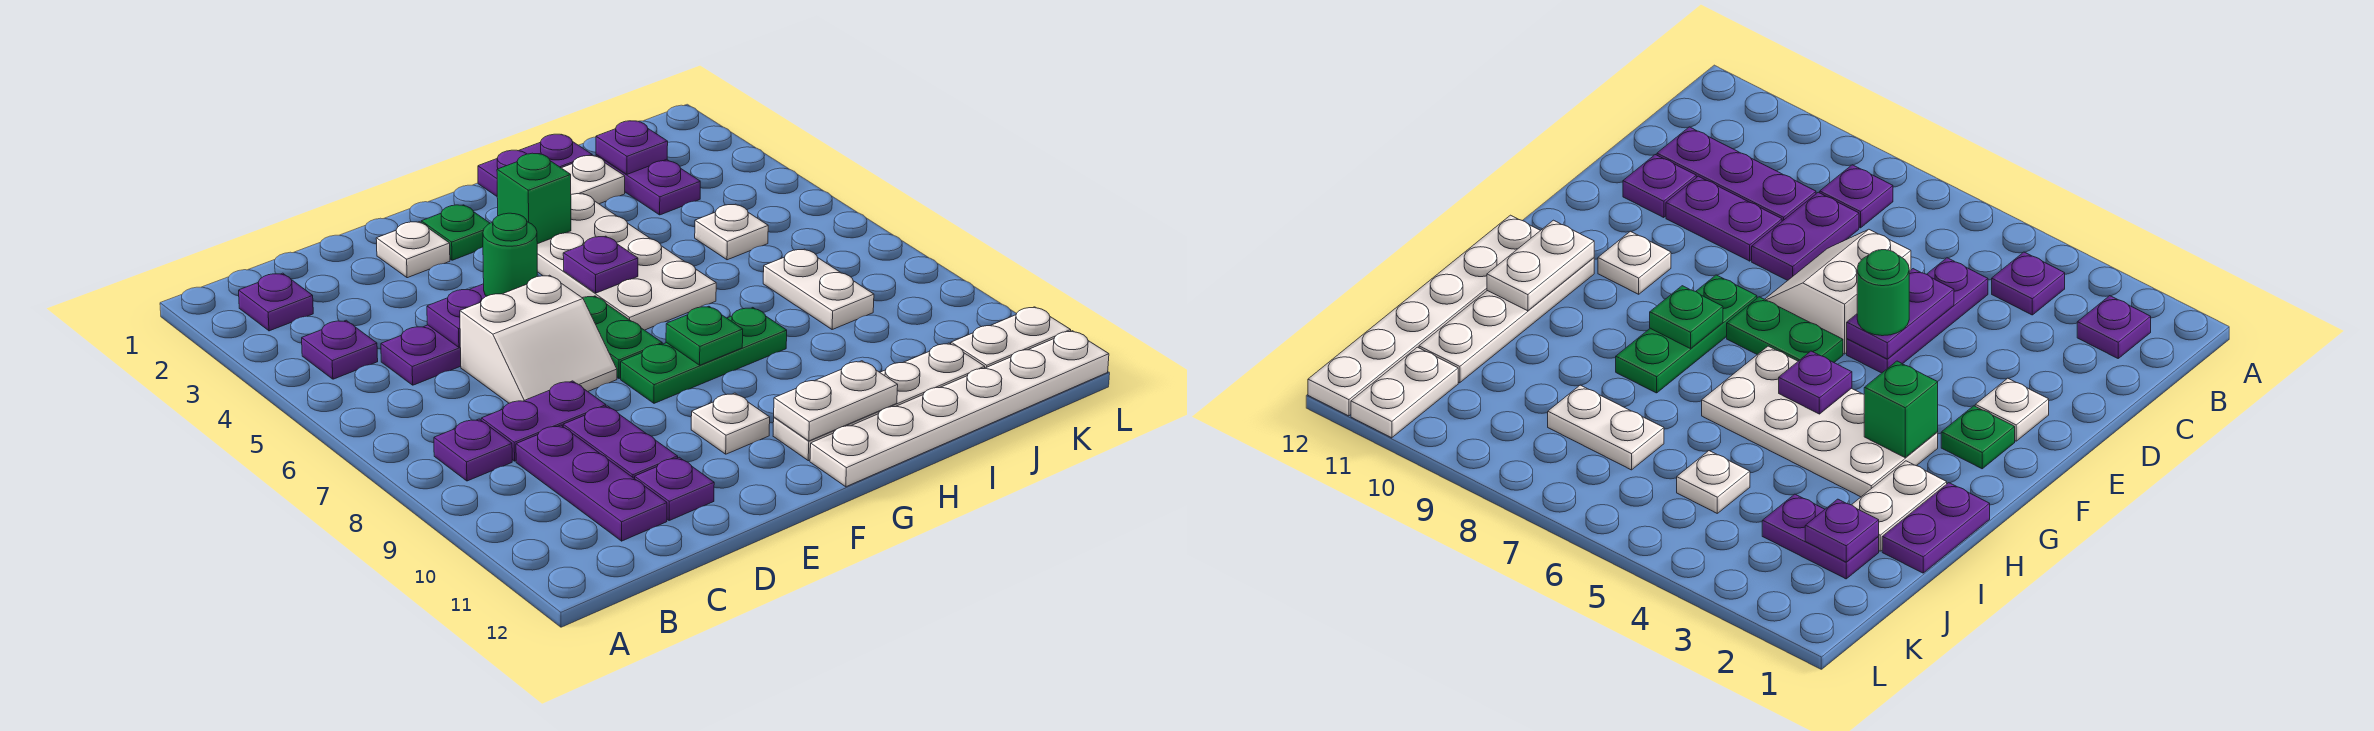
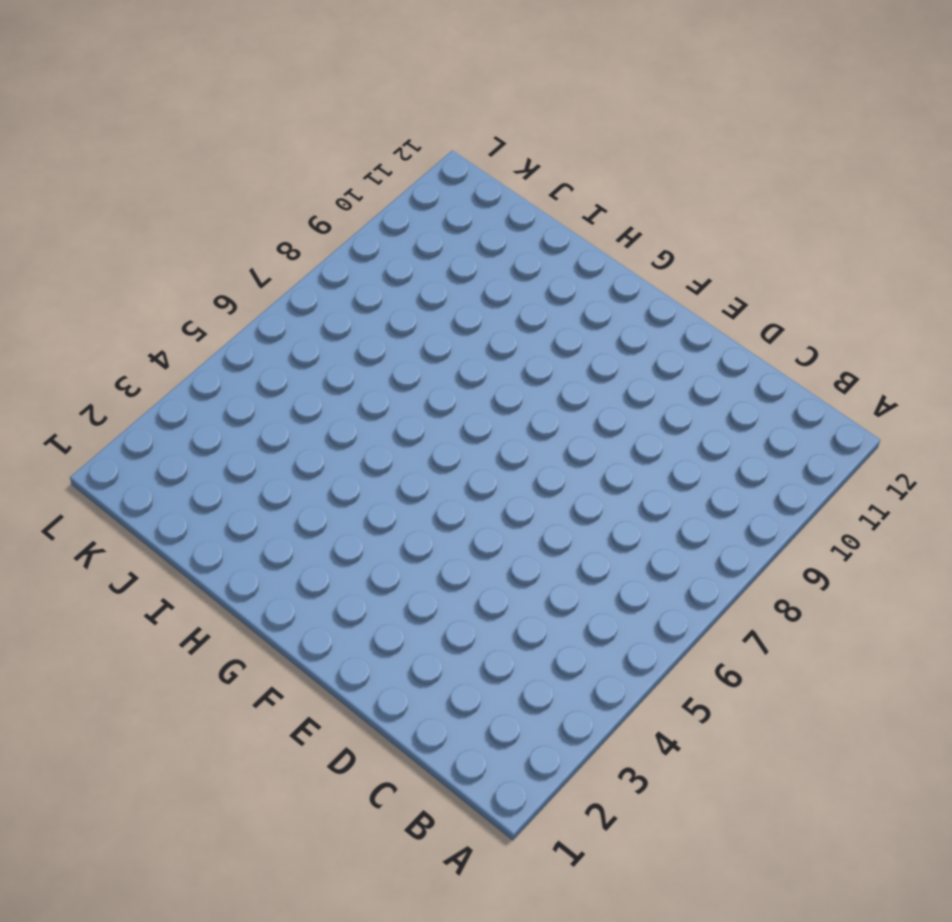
none -> purple 1x1 plate [239,273,313,331]
none -> purple 1x1 plate [302,320,378,379]
none -> purple 1x1 plate [434,419,512,481]
none -> purple 1x3 plate [381,325,461,385]

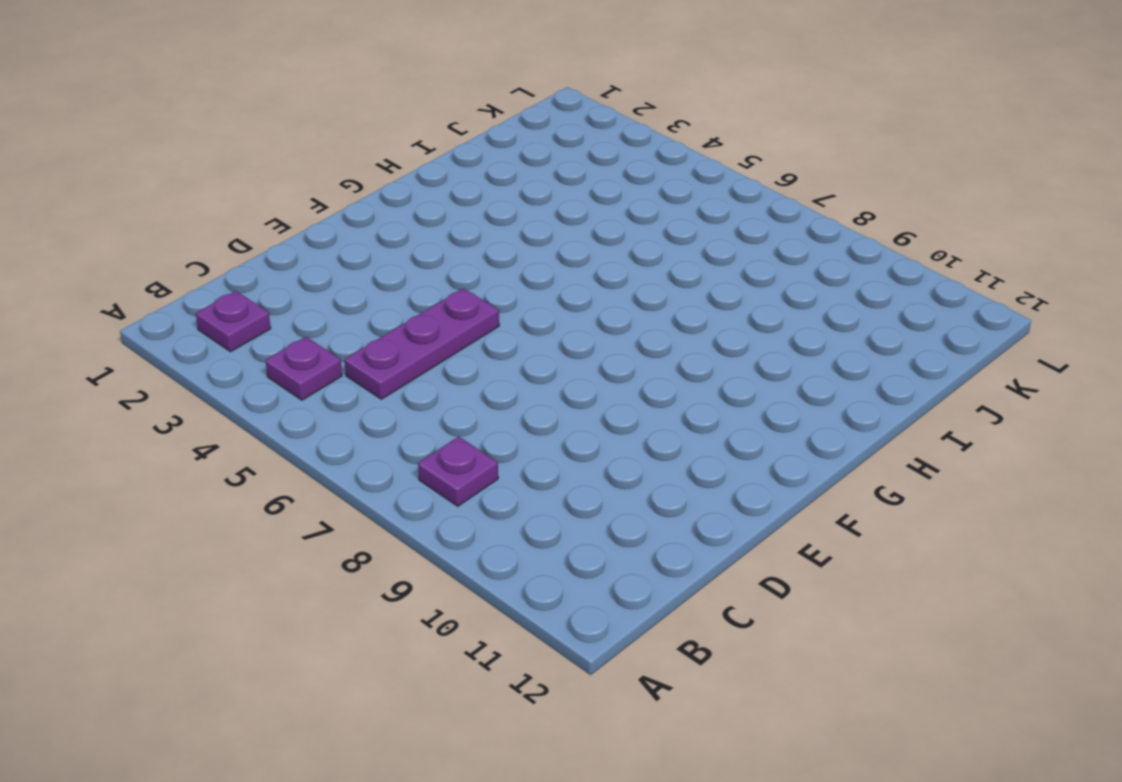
none -> purple 1x2 plate [481,381,606,461]
none -> purple 1x3 plate [516,425,667,541]
none -> white 2x2 slope [460,275,617,403]
none -> purple 1x2 plate [563,406,678,479]

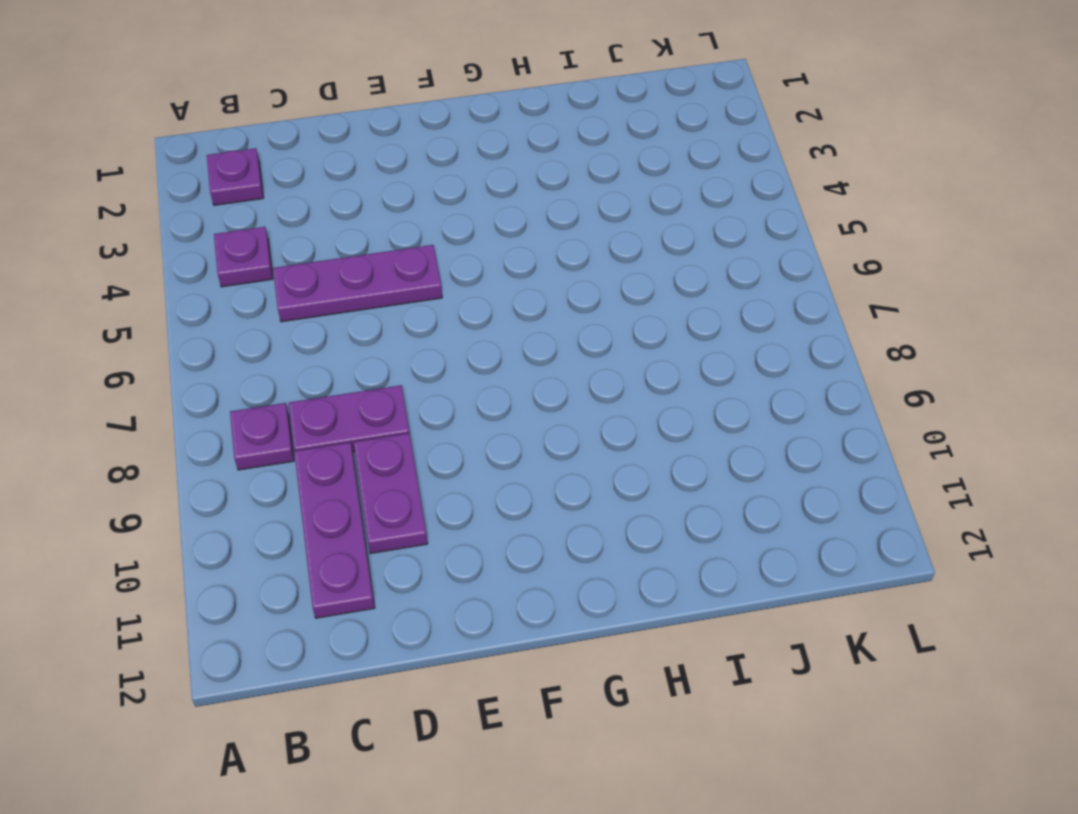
none -> white 2x2 slope [460,275,617,403]
none -> purple 1x1 plate [635,457,714,520]
none -> white 1x1 plate [376,222,450,278]
none -> green 1x1 plate [421,205,490,260]

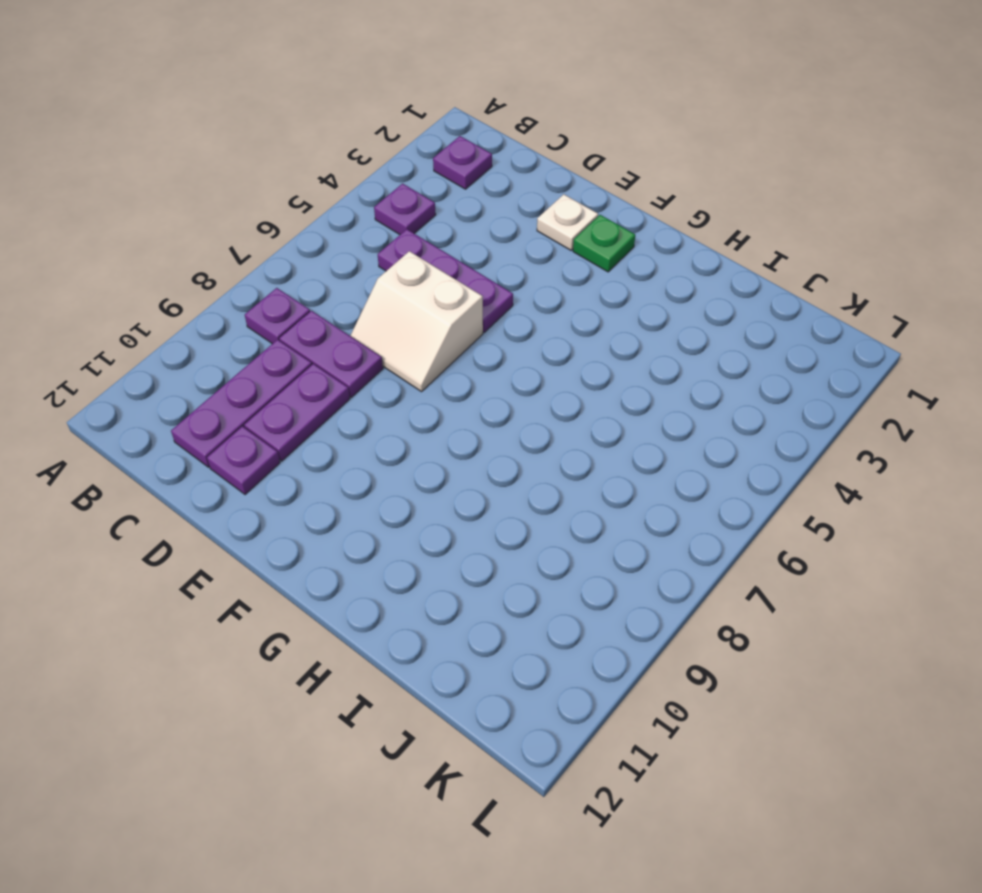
none -> green 1x2 plate [583,296,662,379]
none -> green 1x3 plate [621,308,787,403]
none -> white 1x1 plate [691,393,770,454]
none -> white 2x4 plate [537,194,716,330]

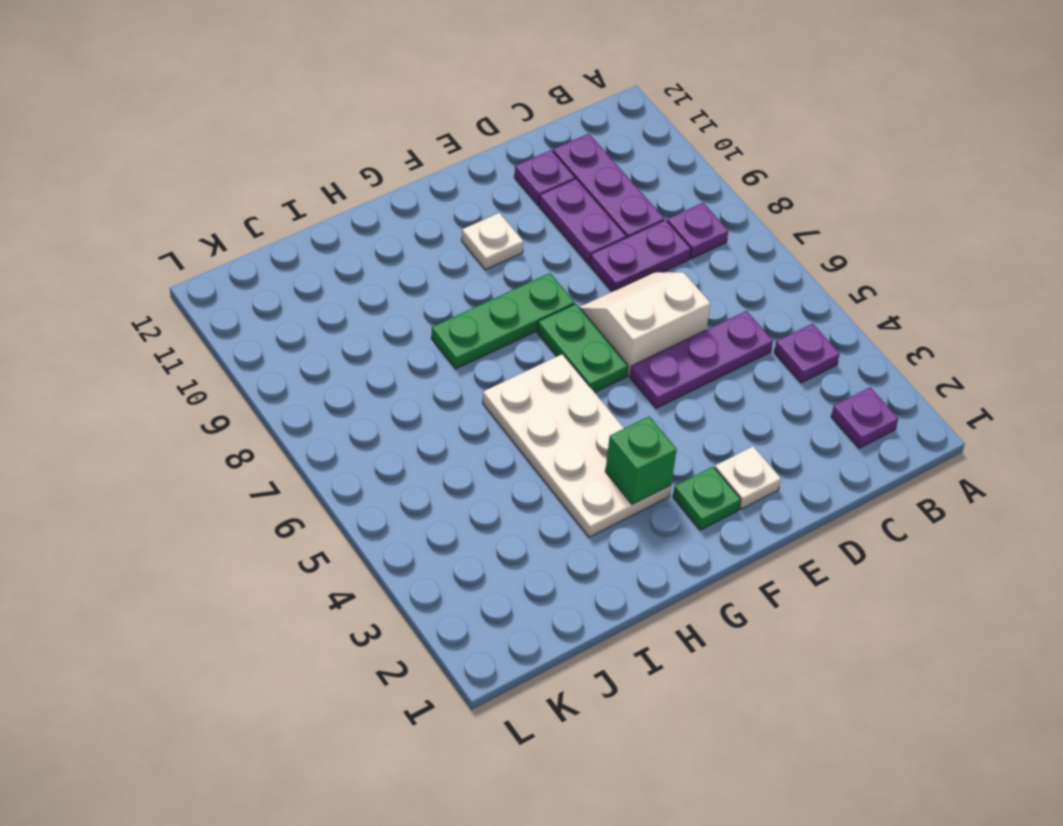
none -> white 1x4 plate [773,343,985,461]
none -> white 1x6 plate [810,331,1109,487]
none -> purple 1x2 plate [478,134,592,196]
none -> white 1x2 plate [562,156,625,204]

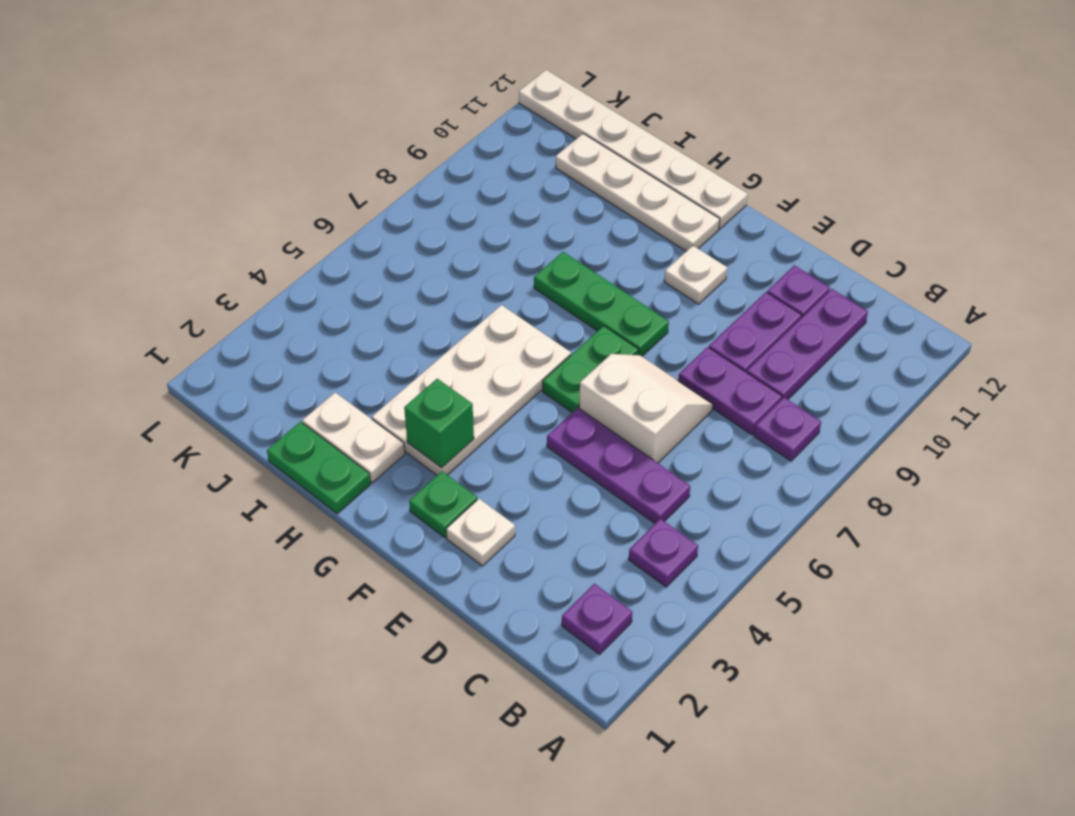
green 1x2 plate [267,422,371,514] -> purple 1x2 plate [478,134,592,196]
none -> purple 1x2 plate [596,155,700,215]
none -> white 1x1 plate [695,204,768,260]
none -> white 1x2 plate [763,249,874,329]
none -> white 1x2 plate [951,307,1071,368]

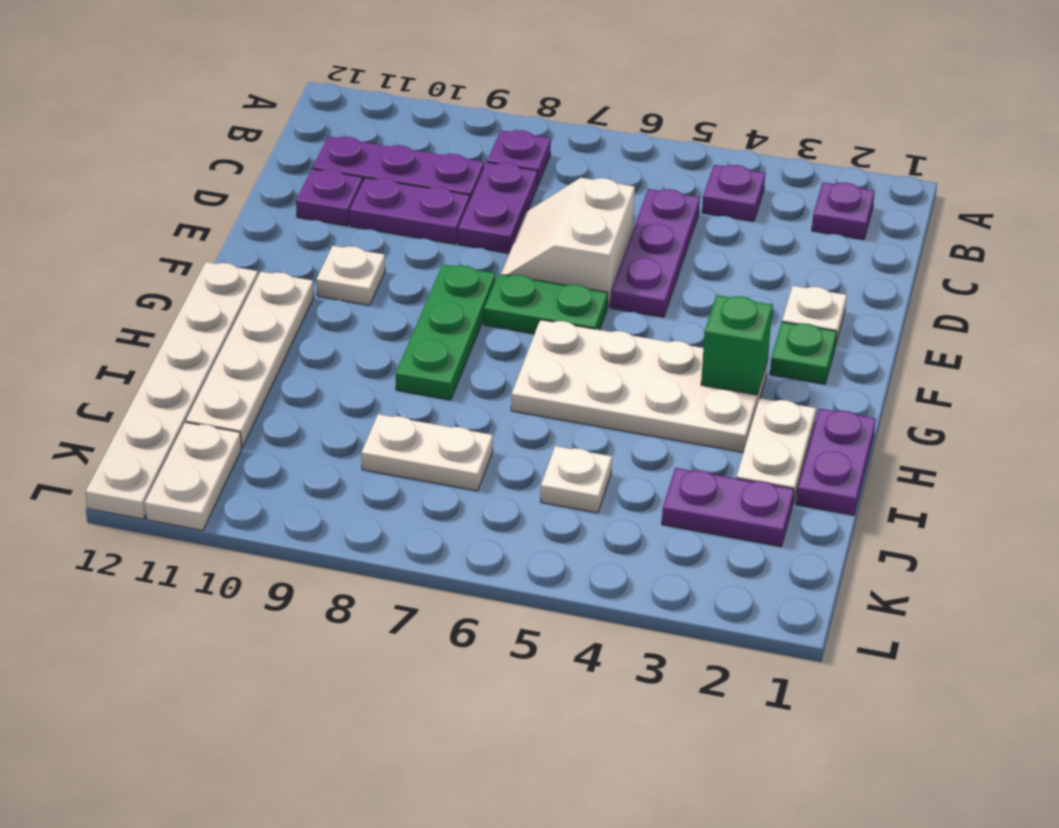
none -> purple 1x2 plate [427,284,486,347]
none -> purple 1x1 plate [563,236,638,293]
none -> green 1x1 plate [666,306,743,365]
none -> white 1x2 plate [774,361,898,441]

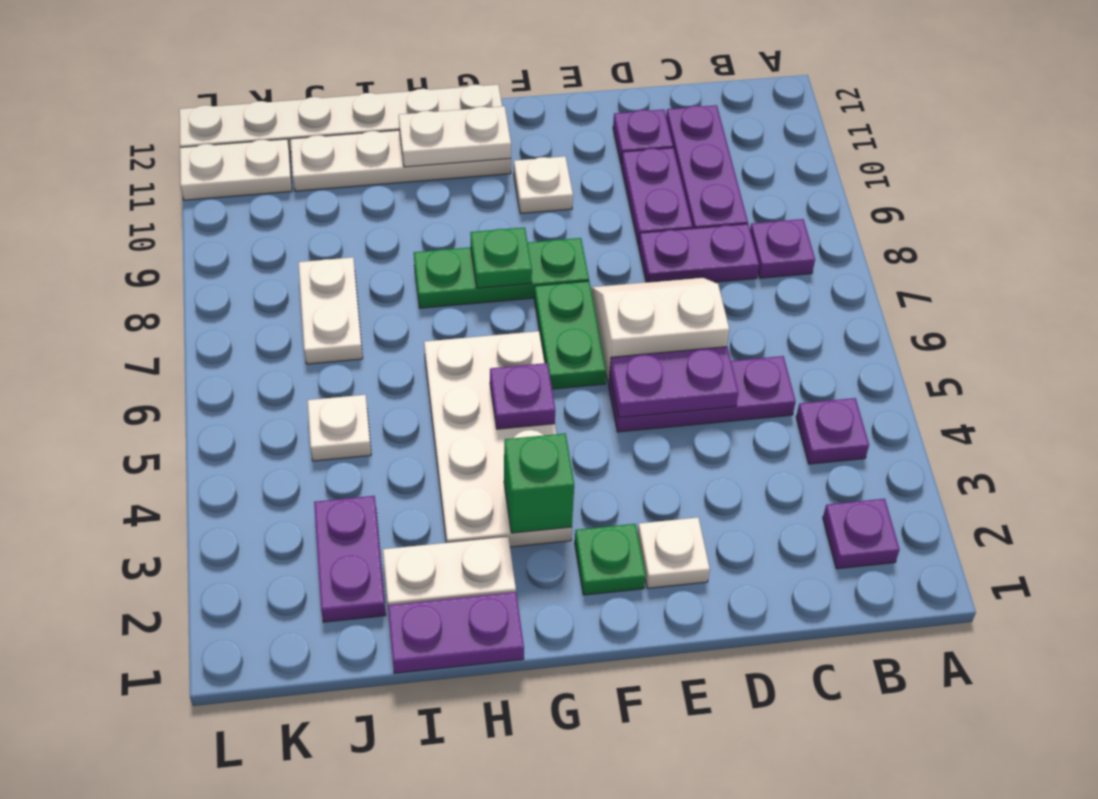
none -> purple 1x1 plate [596,121,668,174]
none -> green 1x1 round brick [483,213,537,296]

